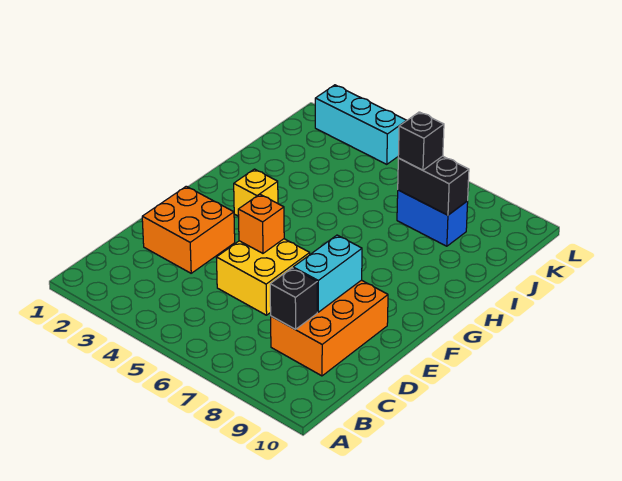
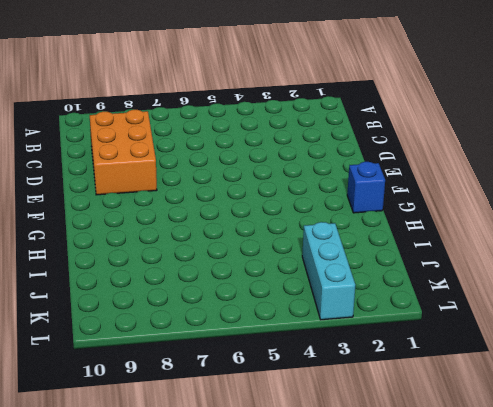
blue 1x1 brick [347,162,385,213] -> none
cyan 1x3 brick [302,222,355,320] -> cyan 1x3 brick turned to [315,85,407,164]
none -> orange 2x2 brick [142,186,235,273]
none -> yellow 2x2 brick [216,239,310,315]

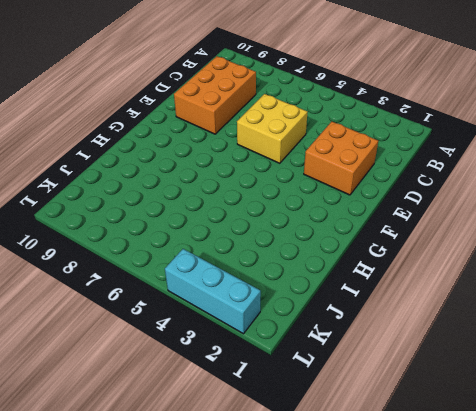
none -> yellow 1x1 brick [234,169,278,216]
none -> blue 1x2 brick [397,190,468,246]

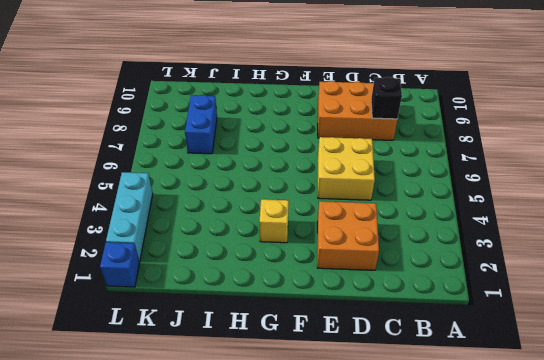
blue 1x1 brick [100,242,140,287] -> none
none -> cyan 1x2 brick [293,235,362,312]
none -> orange 1x1 brick [238,194,284,253]

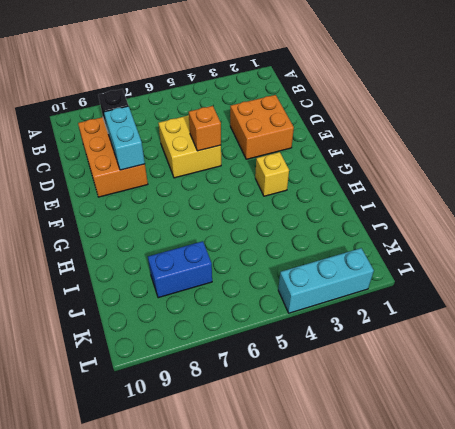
none -> black 1x2 brick [398,156,469,215]
none -> black 1x1 brick [398,112,444,170]

